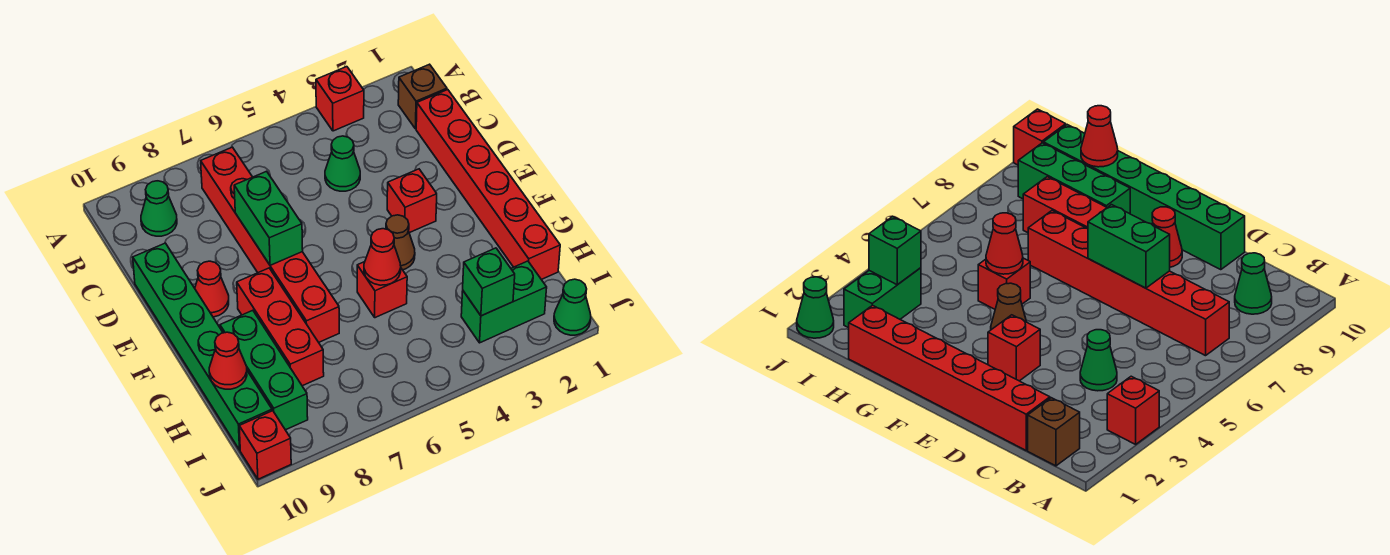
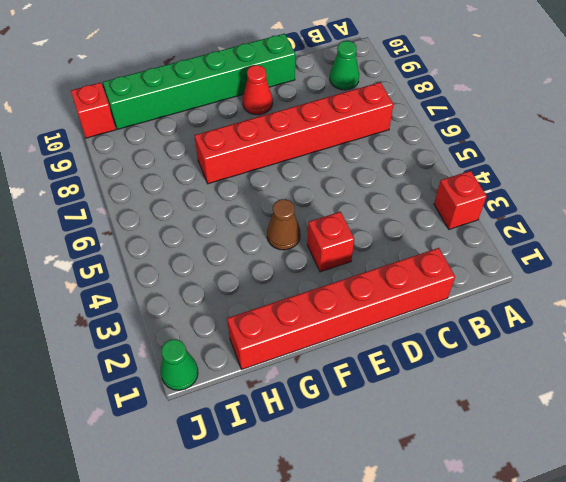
none -> brown 1x1 brick [398,64,447,129]
none -> green 1x1 cone [325,136,360,191]
none -> red 1x3 brick [237,268,324,386]

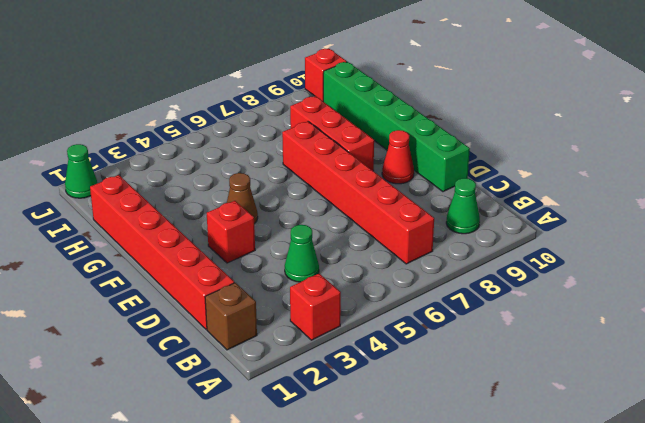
none -> red 1x1 brick [357,262,407,318]
none -> green 1x3 brick [220,310,308,430]
none -> green 1x2 brick [461,261,547,343]

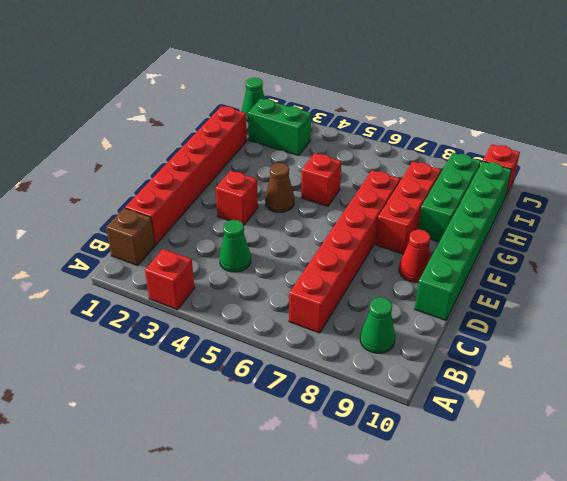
none -> green 1x2 brick [234,171,303,265]
none -> red 1x1 cone [364,229,401,285]
none -> red 1x1 cone [209,332,247,389]

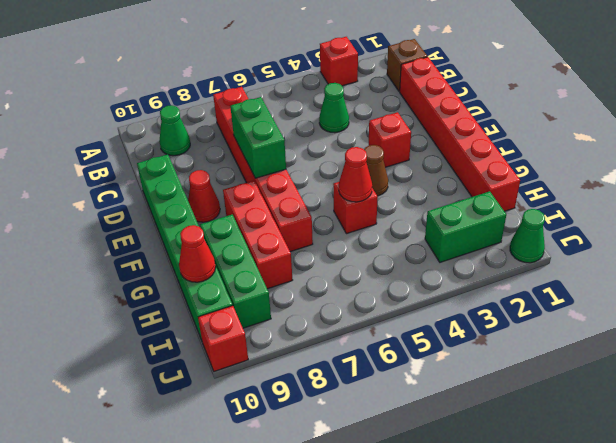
none -> green 1x1 brick [463,248,515,316]

